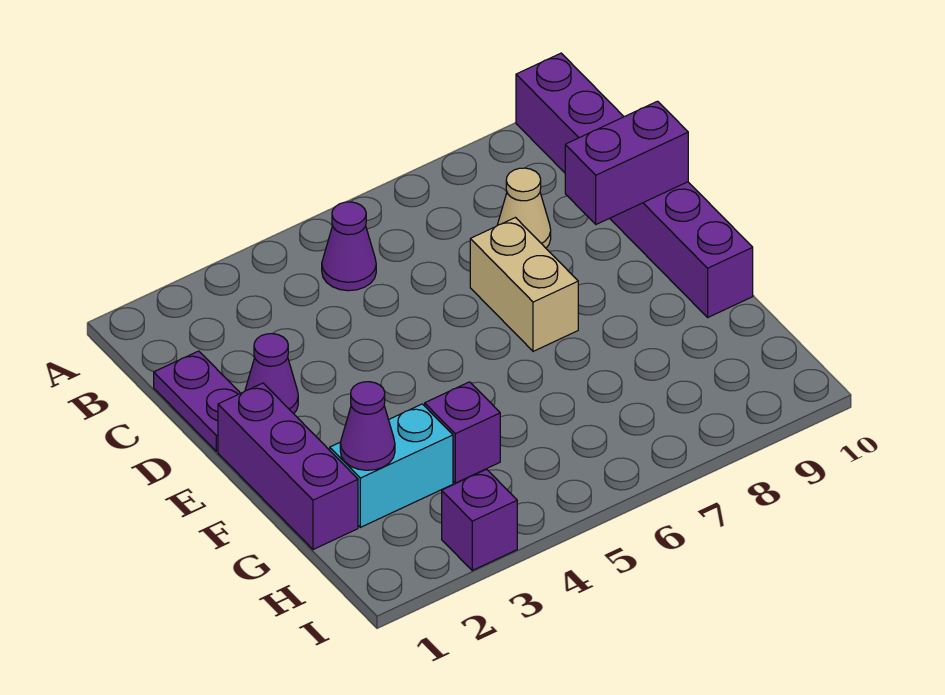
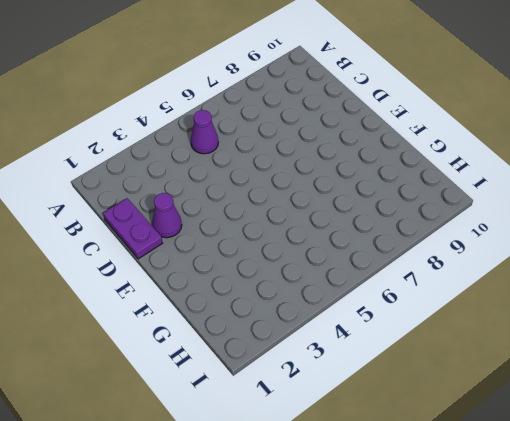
none -> purple 1x6 brick [516,53,753,317]
none -> tan 1x1 cone [498,168,551,248]
none -> tan 1x2 brick [470,218,578,351]

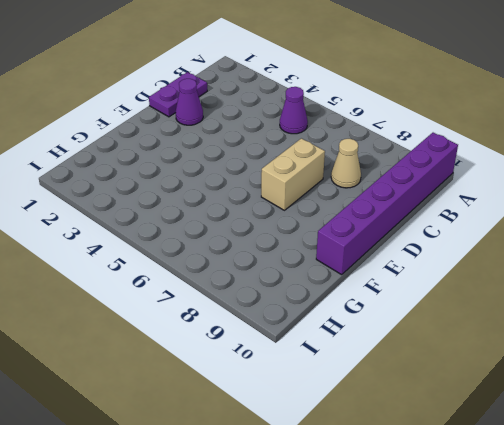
none -> purple 1x3 brick [218,383,358,549]
none -> cyan 1x2 brick [330,404,453,527]
none -> purple 1x1 brick [425,382,500,483]

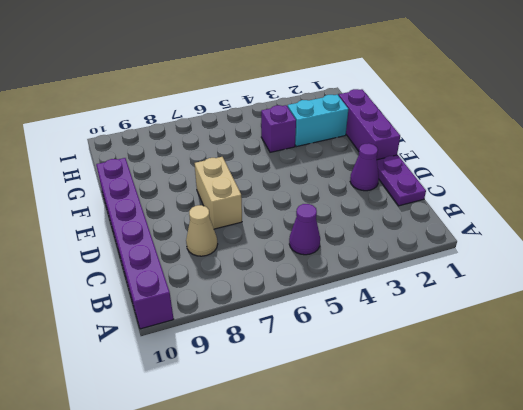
none -> purple 1x1 brick [442,469,517,570]
none -> purple 1x2 brick [565,101,688,224]
none -> purple 1x1 cone [340,382,395,470]

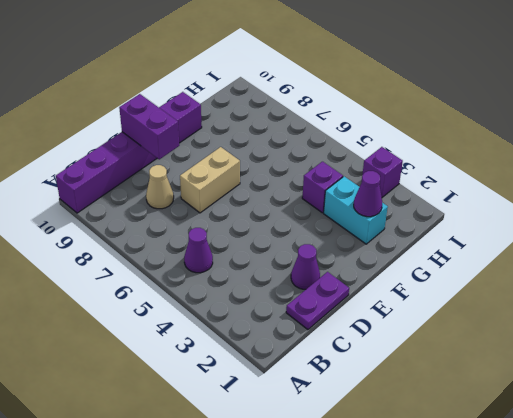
none -> purple 1x3 brick [218,383,358,549]

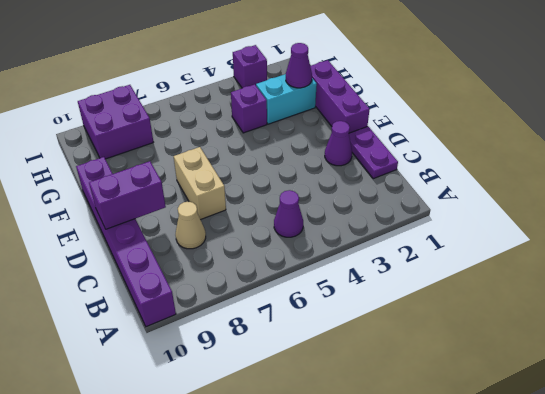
purple 2x2 brick [78,85,153,159] -> none

